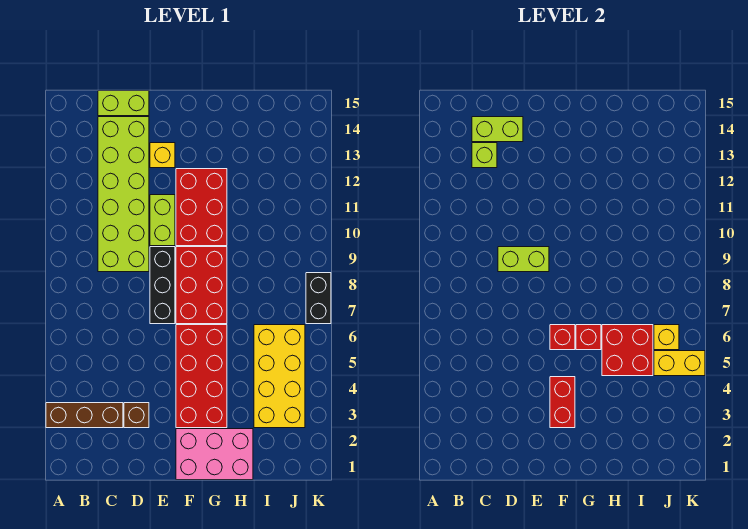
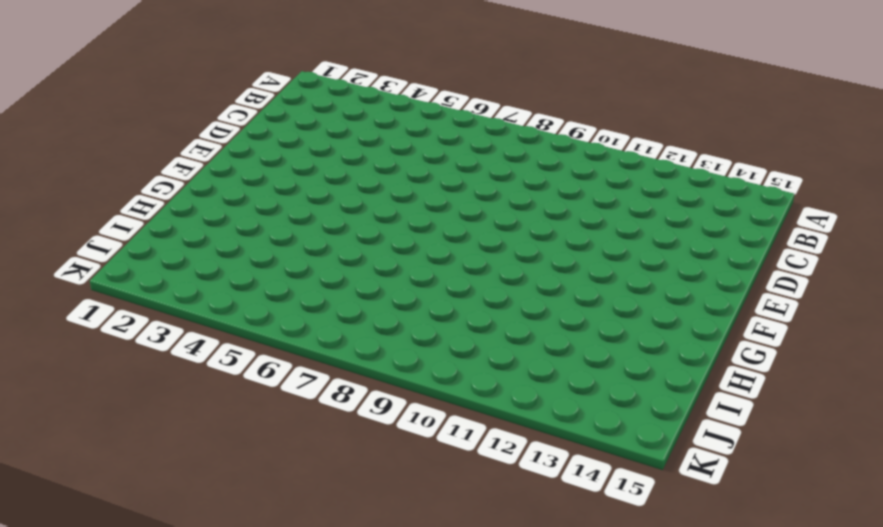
none -> brown 1x3 brick [46,403,123,428]
none -> lime 2x6 brick [98,117,149,272]
none -> lime 1x2 brick [98,91,149,116]

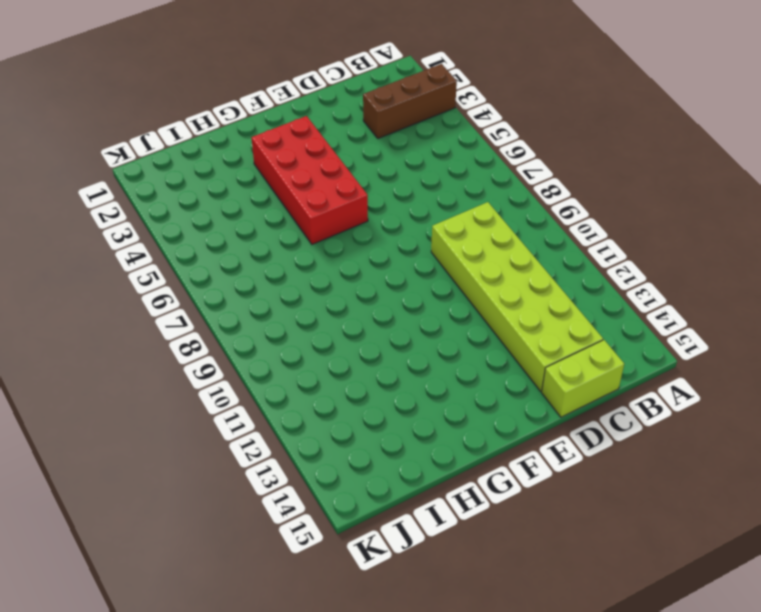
none -> brown 1x1 brick [124,403,149,428]
none -> black 1x3 brick [150,247,175,324]
none -> lime 1x2 brick [150,195,175,246]

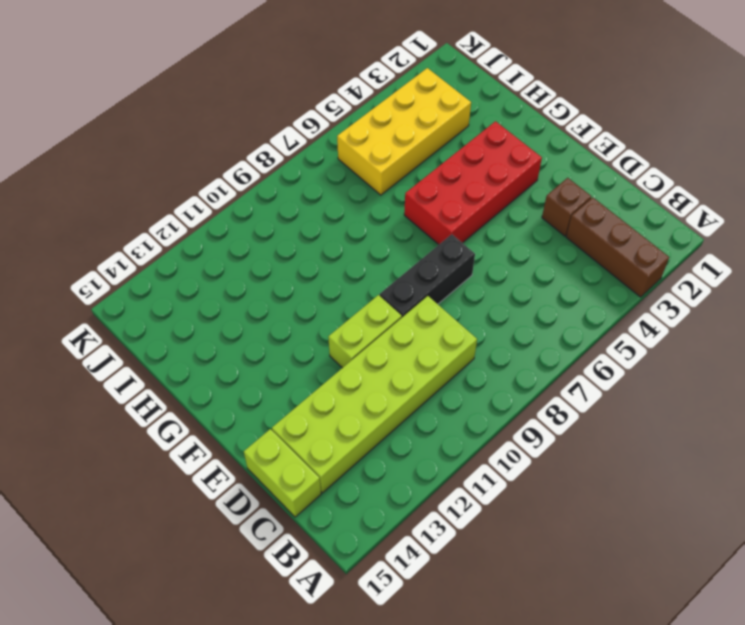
none -> yellow 1x1 brick [150,143,175,168]
none -> pink 2x3 brick [176,429,253,480]
none -> red 2x3 brick [176,247,227,324]

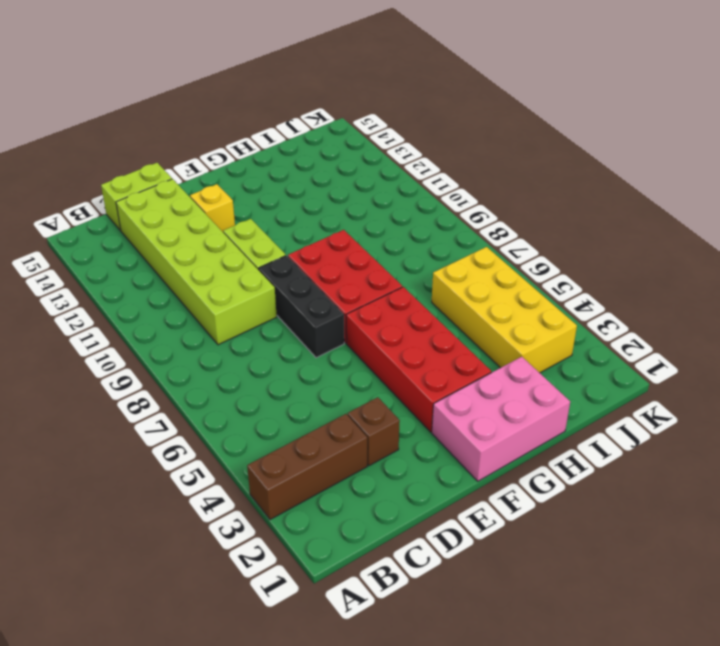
none -> red 2x3 brick [176,169,227,246]
none -> black 1x2 brick [306,273,331,324]
none -> lime 1x1 brick [472,143,497,168]

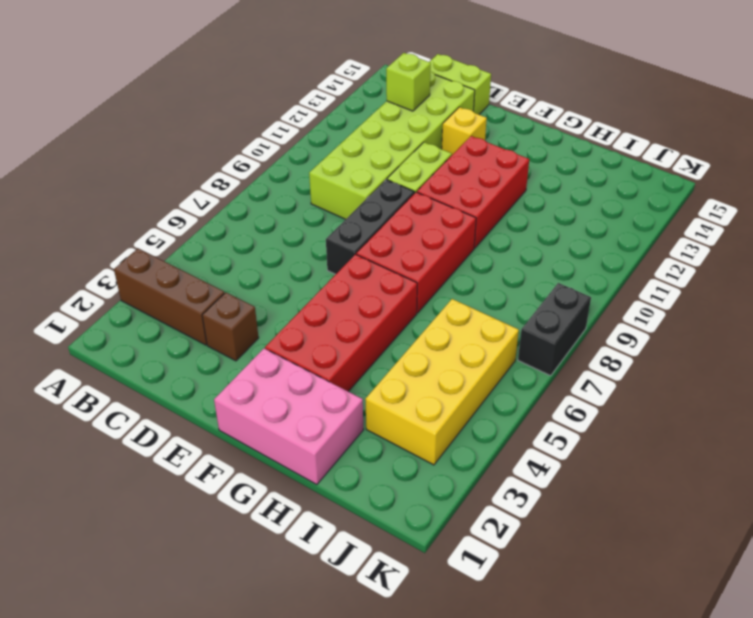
none -> lime 1x2 brick [472,117,523,142]
none -> lime 1x2 brick [498,247,549,272]
none -> red 1x2 brick [550,377,575,428]

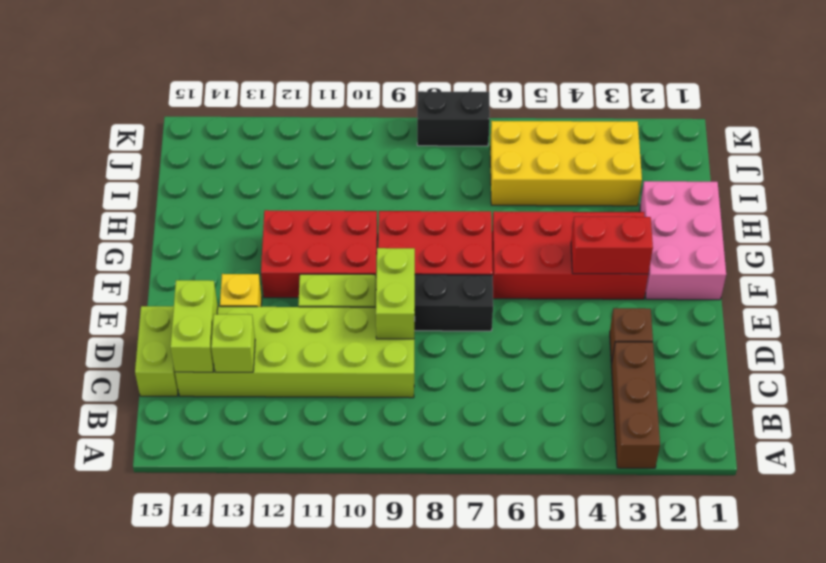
none -> red 1x1 brick [550,325,575,350]
none -> red 1x1 brick [576,325,601,350]
none -> red 2x2 brick [602,325,653,376]

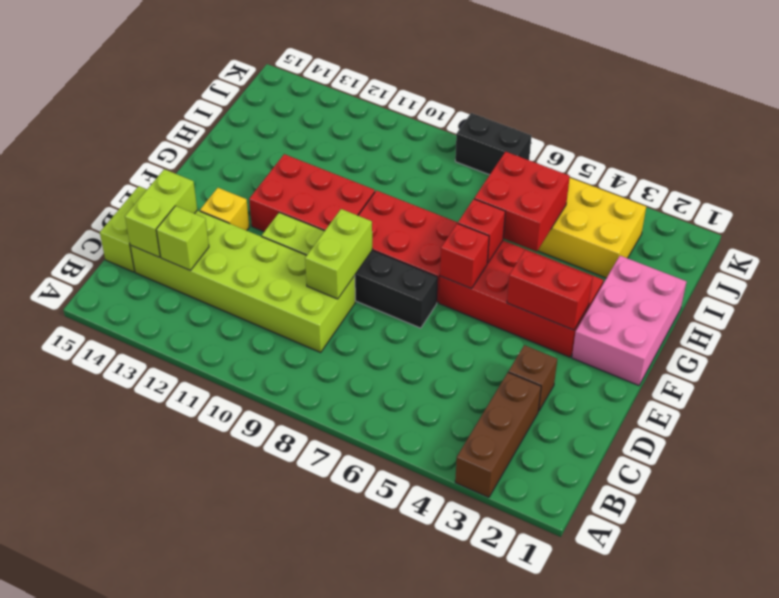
none -> yellow 1x2 brick [654,351,705,376]
none -> yellow 1x1 brick [654,325,679,350]

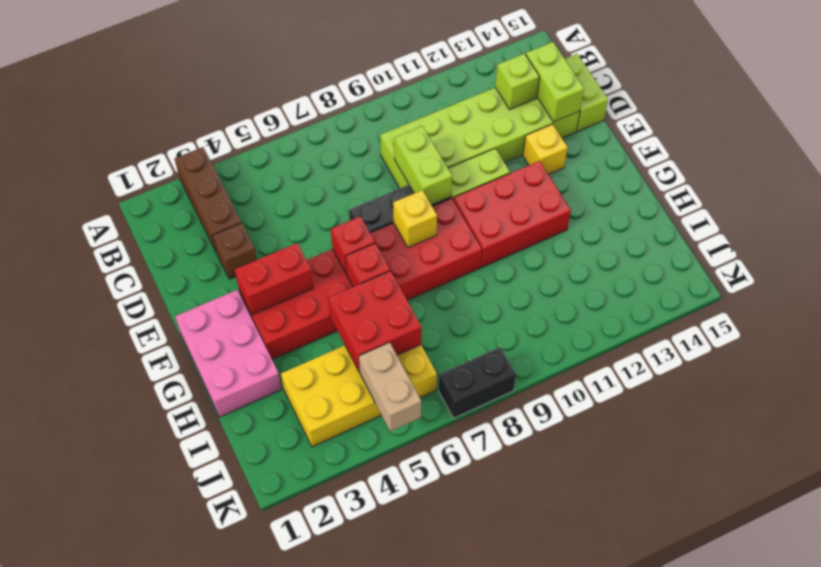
yellow 1x1 brick [393,190,437,248] -> yellow 1x1 brick moved to [654,325,679,350]
tan 1x2 brick [359,342,421,431] -> yellow 1x2 brick [654,351,705,376]

